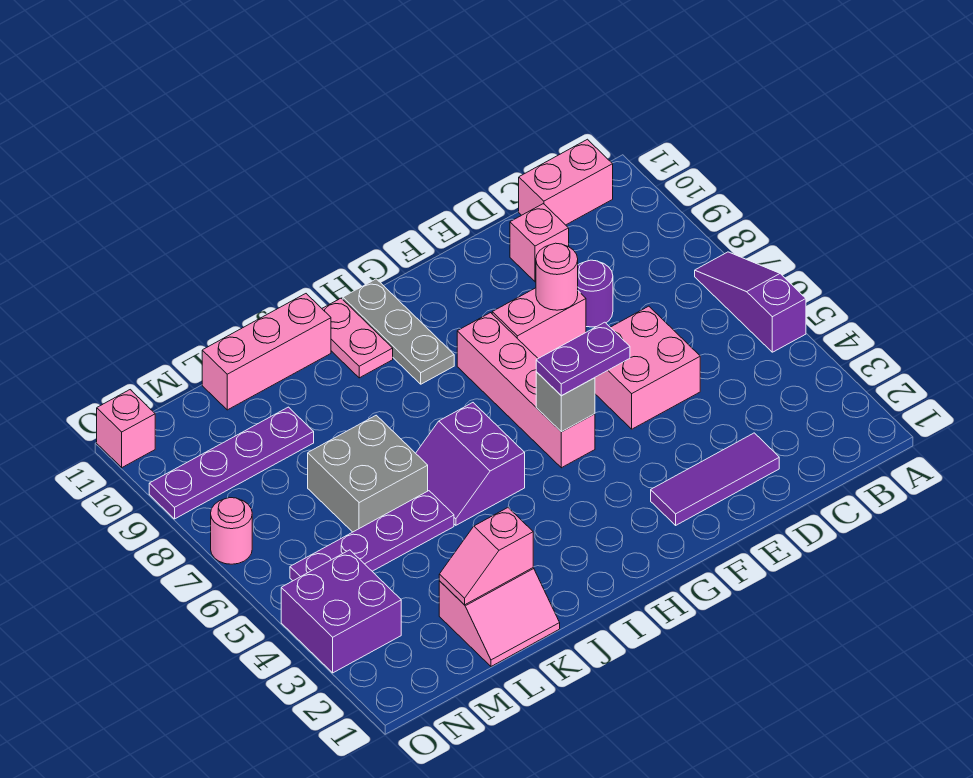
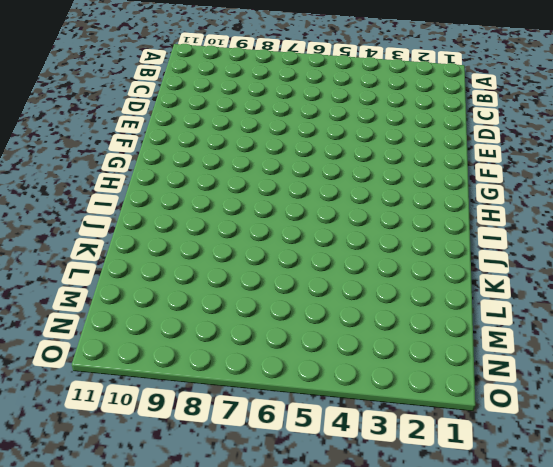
none -> purple 1x3 slope [695,252,806,352]
none -> pink 1x2 brick [519,139,613,225]
none -> purple 1x3 tile [651,433,779,525]

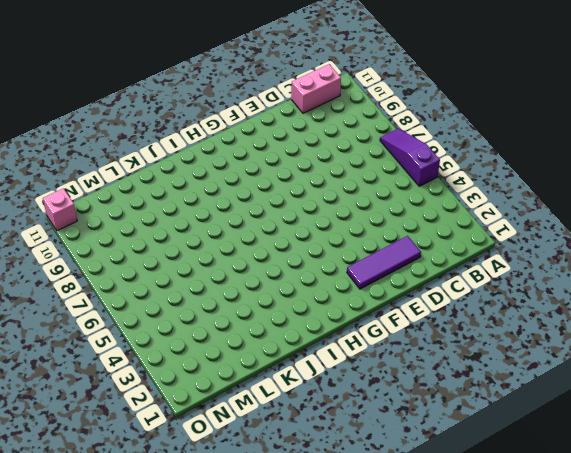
none -> pink 2x2 brick [595,306,700,429]
none -> purple 1x1 round brick [578,260,613,327]
none -> pink 1x1 brick [510,204,569,282]

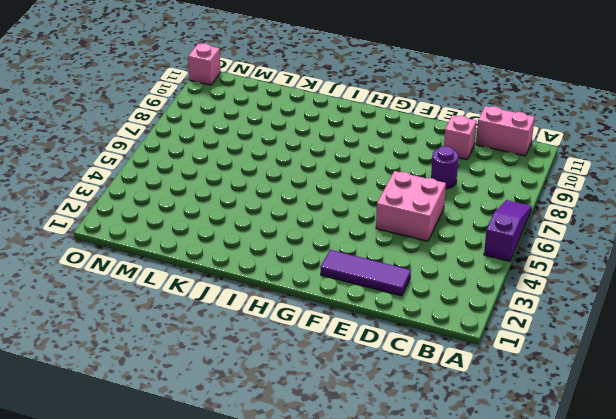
none -> pink 1x2 brick [492,288,586,358]
none -> pink 1x4 brick [457,313,595,468]
none -> grey 1x3 plate [343,279,454,384]

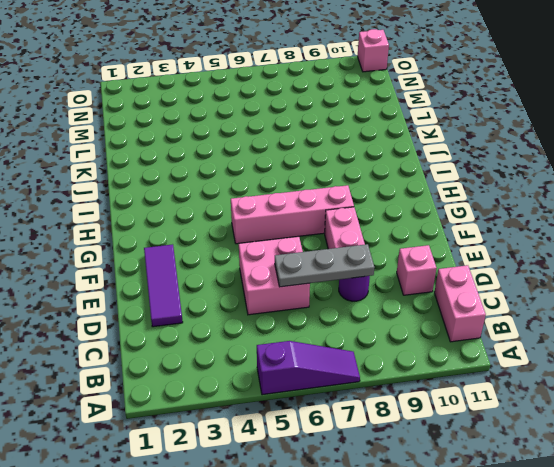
grey 1x3 plate [275,244,374,287] -> grey 1x3 plate moved to [343,279,454,384]
none -> purple 2x2 slope [416,403,525,525]
none -> pink 1x2 plate [322,298,393,378]
none -> pink 1x3 brick [202,294,331,410]

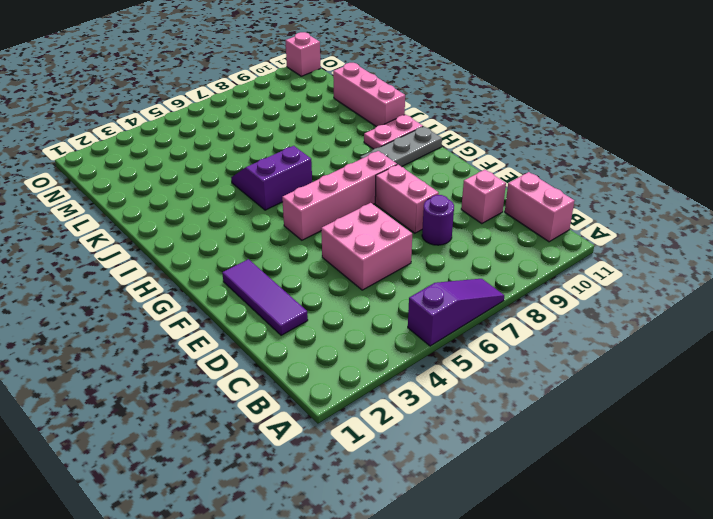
none -> pink 2x2 slope [439,568,560,666]
none -> purple 1x4 plate [290,491,454,581]
none -> grey 2x2 brick [308,415,428,532]

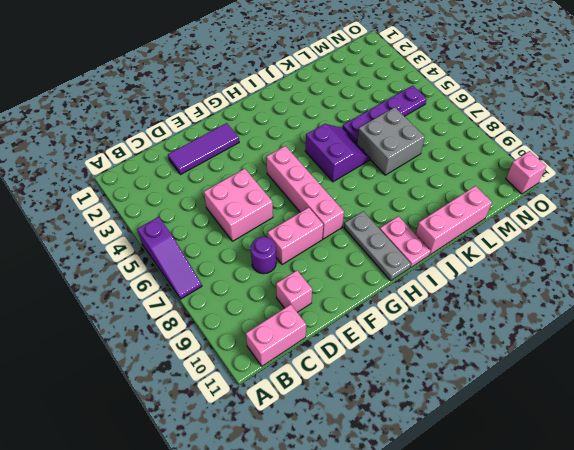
none -> pink 2x2 slope [439,568,560,666]
none -> purple 1x4 plate [149,407,314,519]
none -> purple 2x2 brick [281,550,401,673]

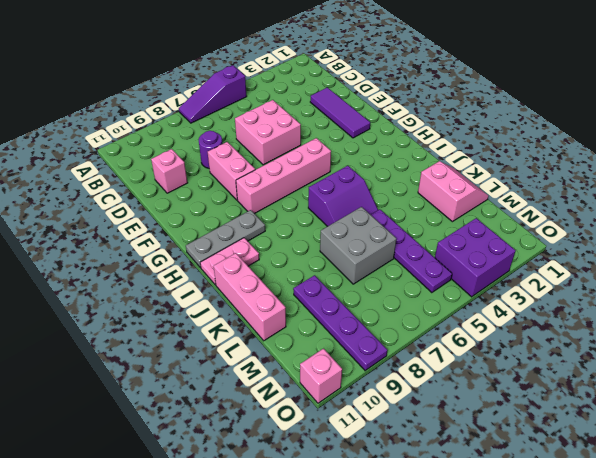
none -> pink 1x2 brick [519,139,613,225]
none -> pink 1x1 round brick [211,498,252,564]
none -> pink 1x1 round brick [536,243,578,310]

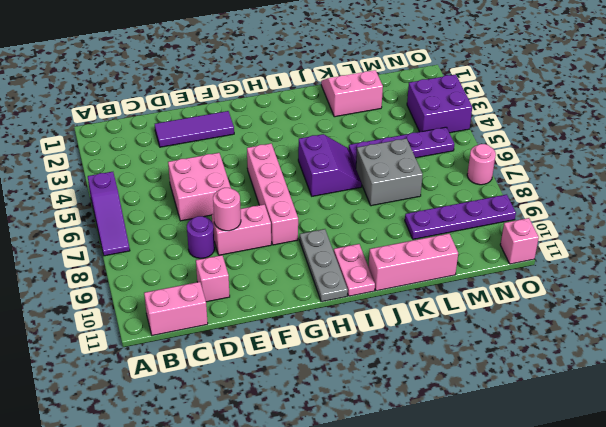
none -> grey 1x1 brick [536,372,595,432]
none -> pink 1x2 slope [439,508,533,605]
none -> purple 1x2 plate [536,322,630,396]

